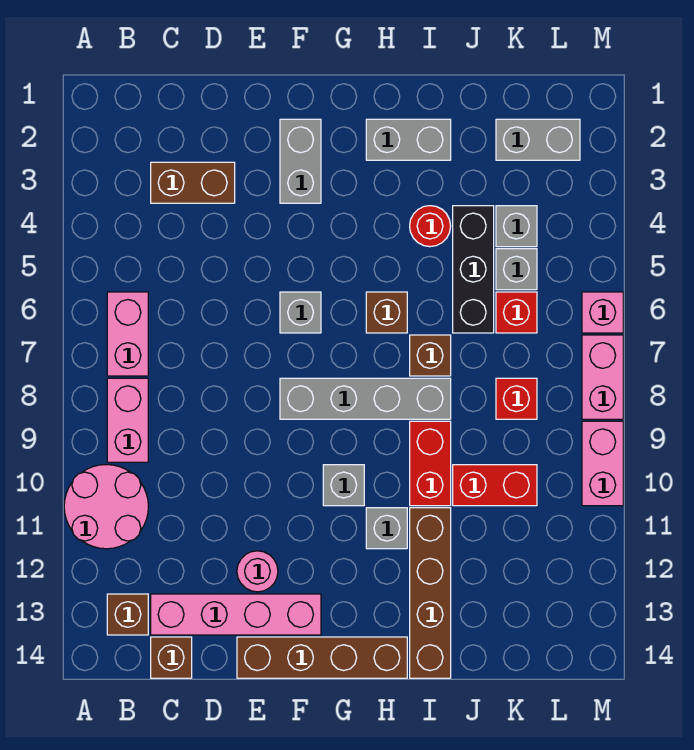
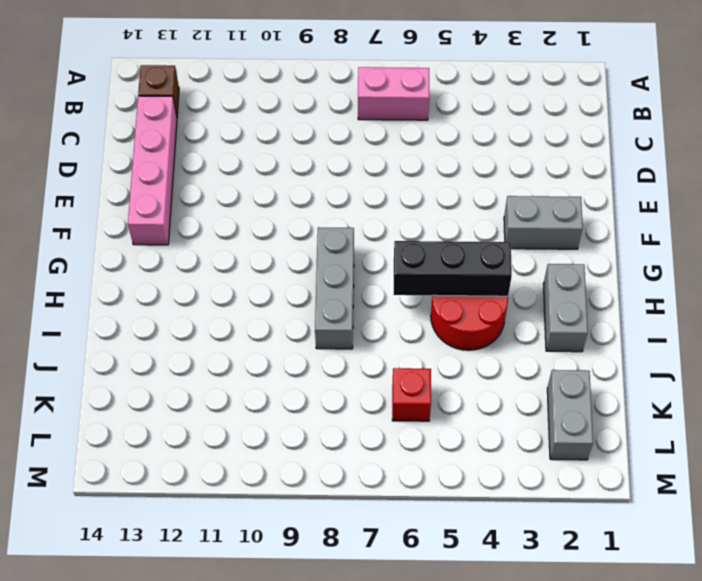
grey 1x3 brick [315,227,354,349] -> grey 1x4 brick [280,378,451,419]
red 2x2 round brick [431,295,508,350] -> red 1x1 round brick [410,206,451,247]
black 1x3 brick [393,241,512,296] -> black 1x3 brick moved to [453,206,494,333]
none -> pink 2x2 round brick [64,465,148,549]
none -> pink 1x2 brick [107,378,148,462]
none -> brown 1x2 brick [151,162,235,203]
none -> brown 1x1 brick [151,637,192,678]

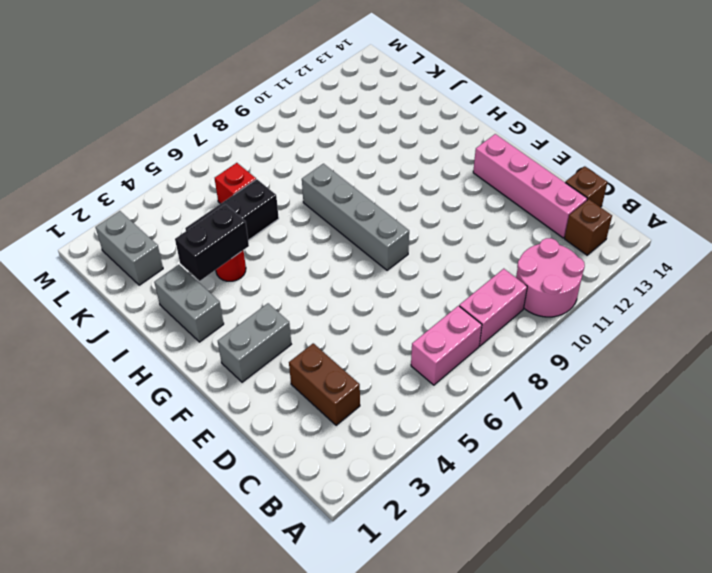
black 1x2 brick [175,204,249,281] -> none
none -> pink 1x1 round brick [237,551,278,592]
none -> brown 1x4 brick [237,637,407,678]
none -> grey 1x1 brick [280,292,321,333]
none -> grey 1x1 brick [323,465,364,506]

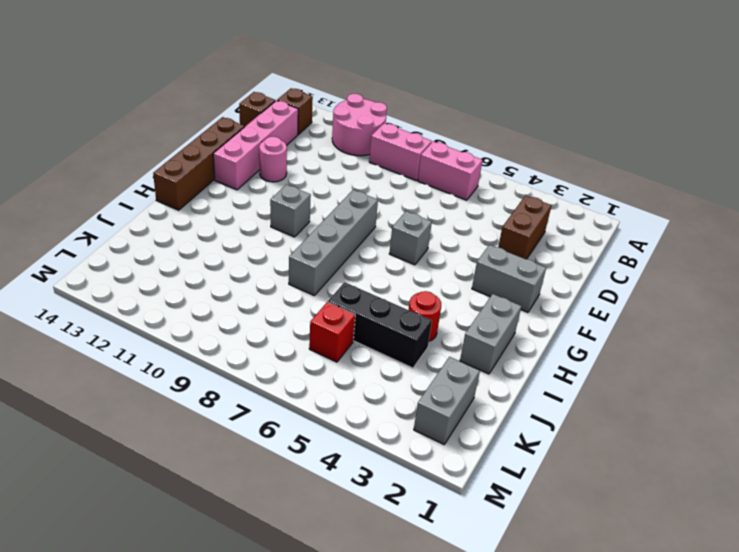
none -> brown 1x1 brick [366,292,407,333]
none -> grey 1x1 brick [366,508,407,549]
none -> brown 1x1 brick [410,335,451,376]
none -> red 1x2 brick [410,421,451,506]

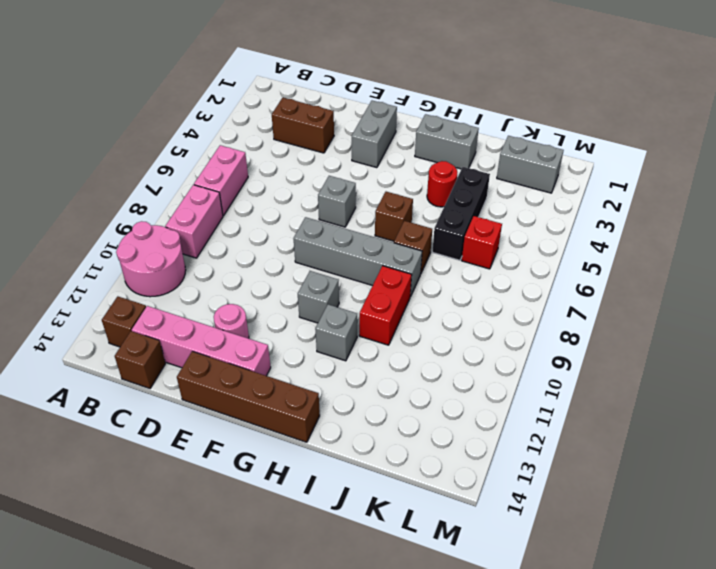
none -> brown 1x4 brick [410,508,451,678]
none -> red 1x2 brick [453,465,537,506]
none -> grey 1x1 brick [496,206,537,247]
none -> grey 1x1 brick [496,249,537,290]

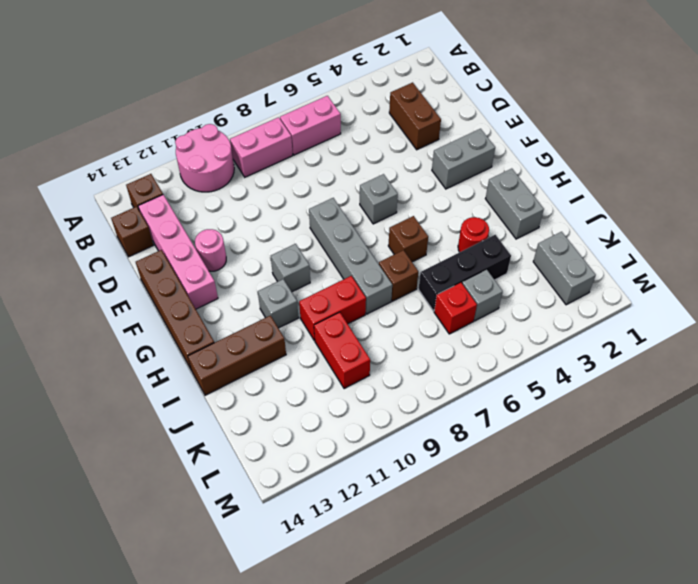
brown 1x3 brick [188,316,286,395] -> brown 1x4 brick [410,508,451,678]
none -> grey 1x1 brick [496,206,537,247]
none -> red 1x1 brick [496,378,537,419]
none -> pink 1x1 brick [582,292,623,333]
none -> pink 1x2 brick [582,335,623,419]

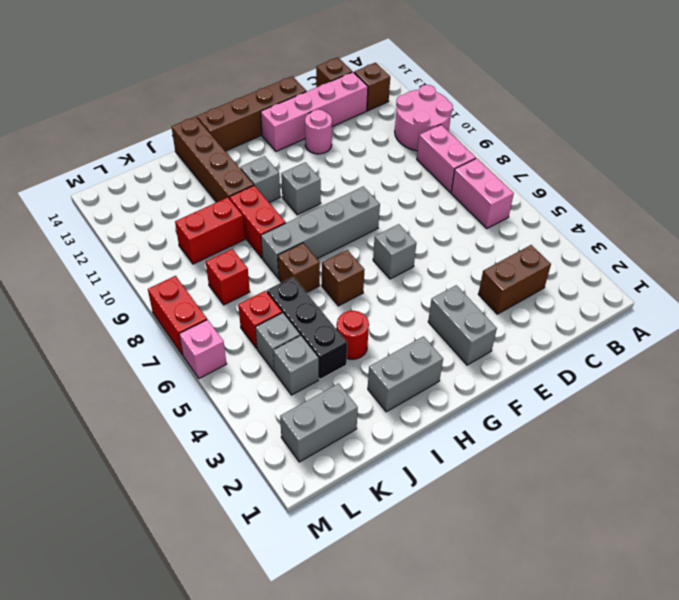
red 1x2 brick [148,276,207,355] -> pink 1x2 brick [582,335,623,419]
none -> pink 1x2 brick [582,421,623,506]

